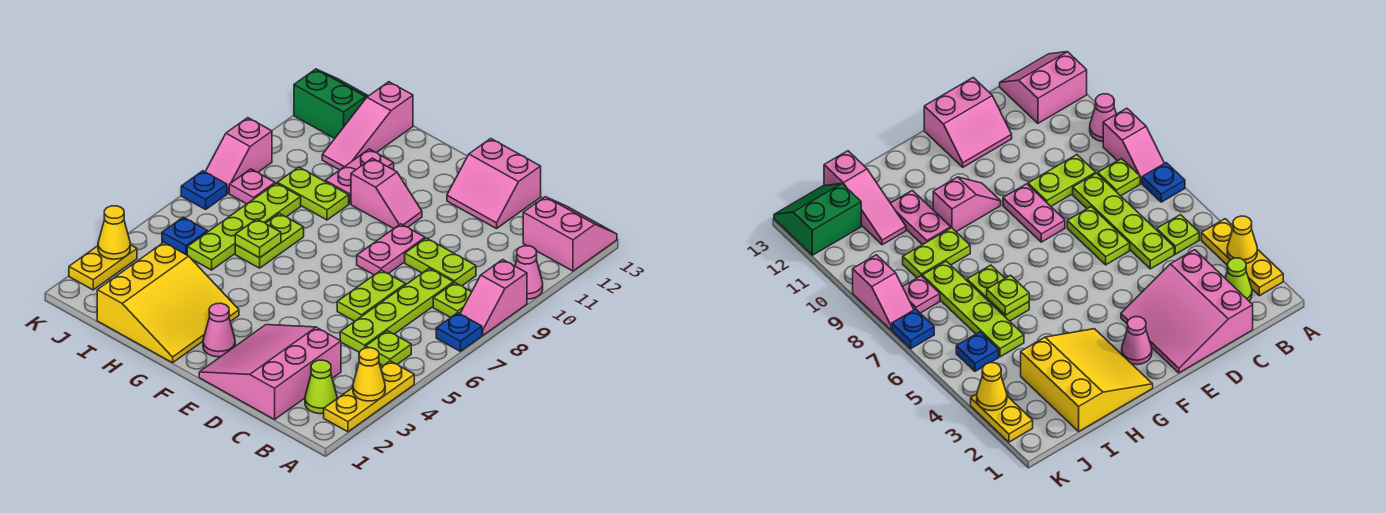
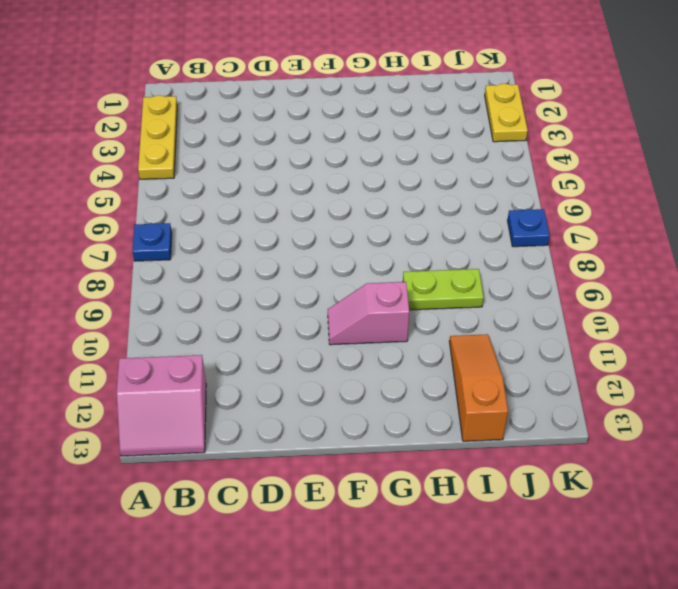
orange 1x3 slope [449,334,508,441] -> pink 1x3 slope [322,82,413,170]
none -> pink 1x2 slope [460,260,527,335]
none -> pink 1x1 cone [515,246,543,299]
none -> lime 1x1 cone [305,360,337,414]
none -> lime 1x1 plate [366,331,411,366]

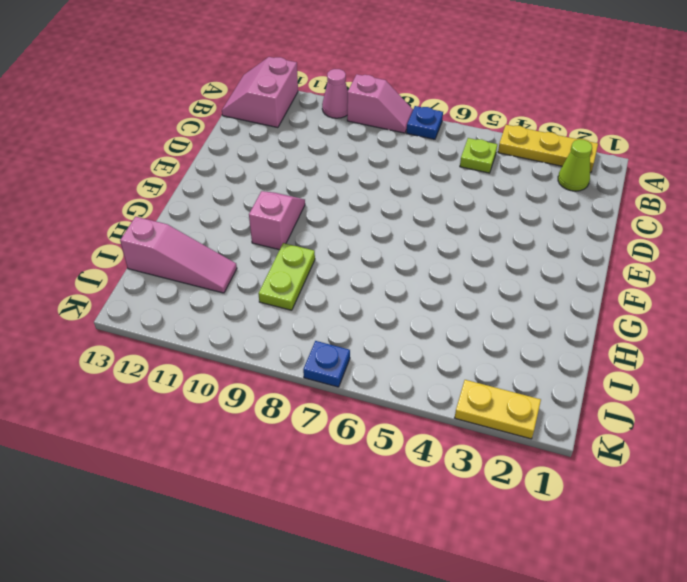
none -> lime 1x1 plate [433,283,471,318]
none -> pink 3x3 slope [199,325,341,419]
none -> lime 1x4 plate [340,268,453,352]
none -> lime 1x2 plate [405,238,476,286]

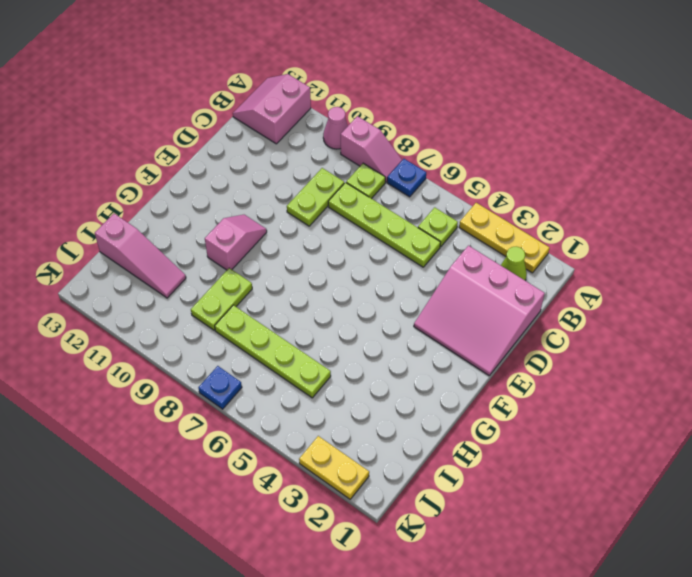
none -> lime 1x2 plate [337,270,405,321]
none -> pink 2x2 slope [447,139,541,229]
none -> pink 1x2 plate [357,224,425,275]
none -> pink 1x1 cone [203,303,235,357]

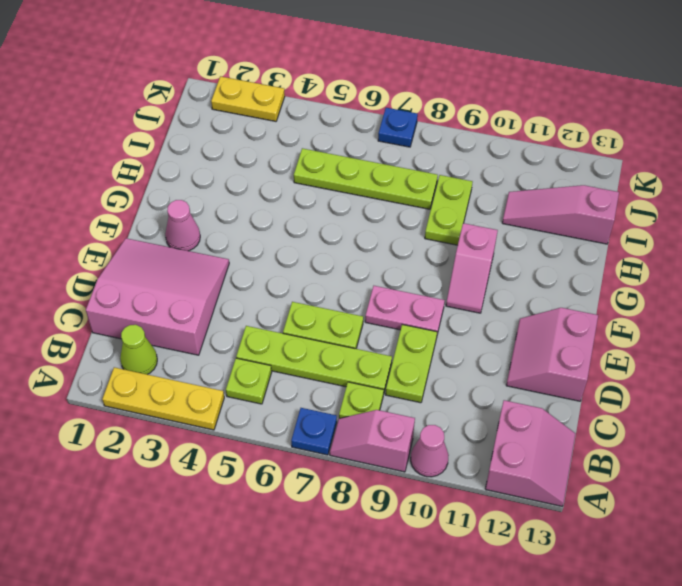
none -> yellow 3x3 slope [97,242,239,363]
none -> lime 1x2 plate [235,213,304,268]
none -> pink 1x2 plate [325,149,394,204]
none -> blue 1x1 plate [162,217,208,255]

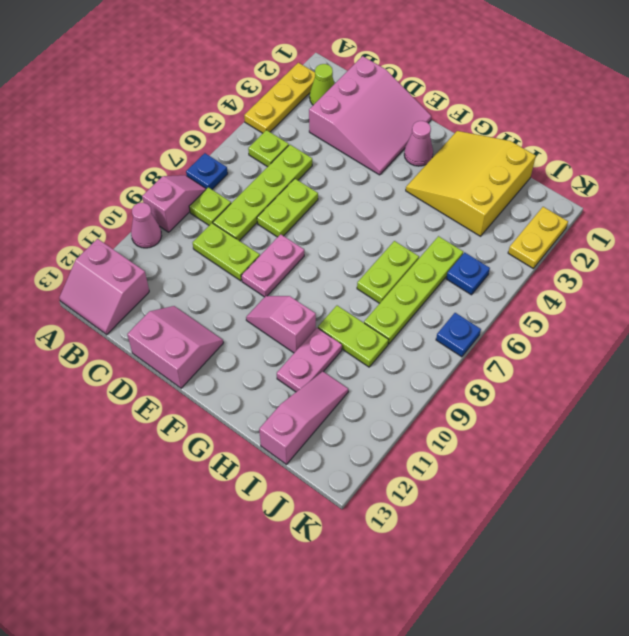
none -> pink 1x1 plate [229,169,275,204]
none -> green 2x2 slope [294,69,368,139]
none -> pink 1x2 slope [205,118,272,193]
none -> yellow 1x1 cone [353,348,385,401]

